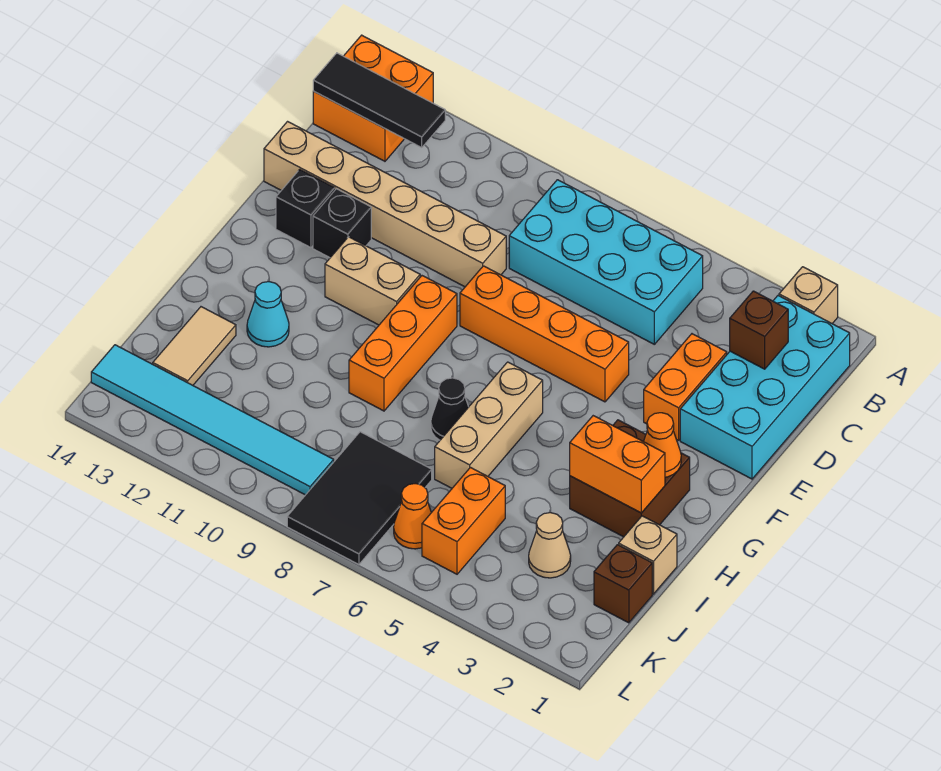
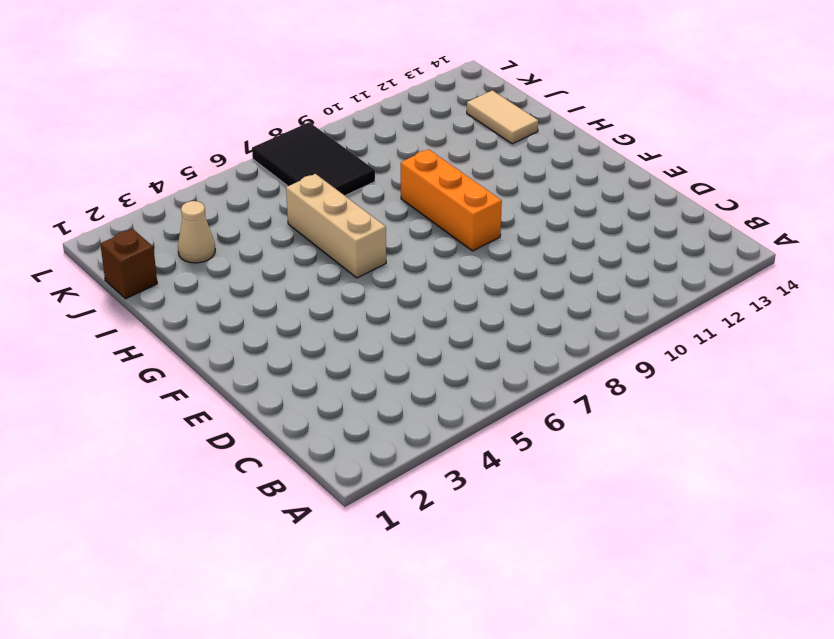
none -> tan 1x1 brick [779,267,838,324]
none -> orange 2x2 brick [313,35,433,161]
none -> cyan 2x4 brick [680,296,850,479]

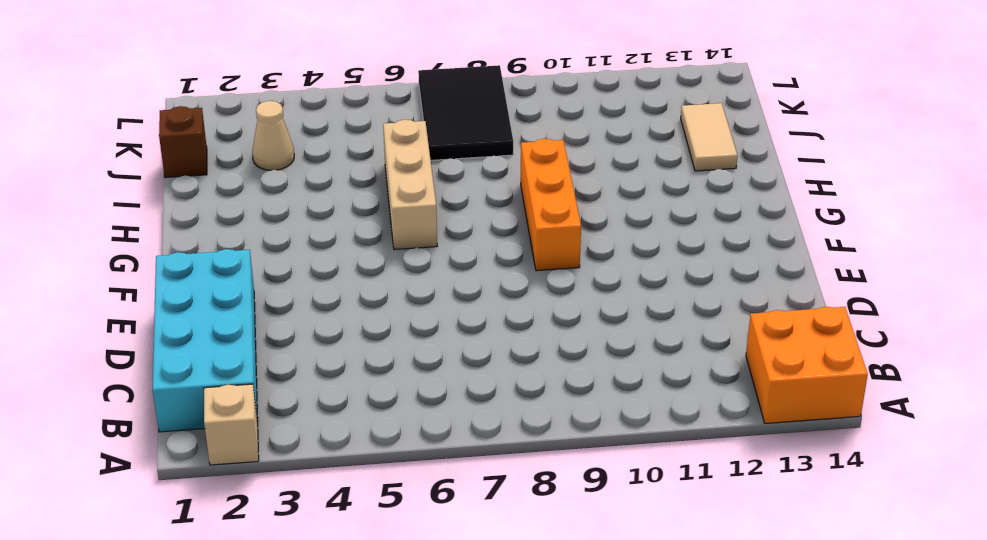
none -> cyan 2x4 brick [509,180,703,344]
none -> orange 1x2 brick [644,334,727,440]
none -> tan 1x6 brick [264,122,506,287]

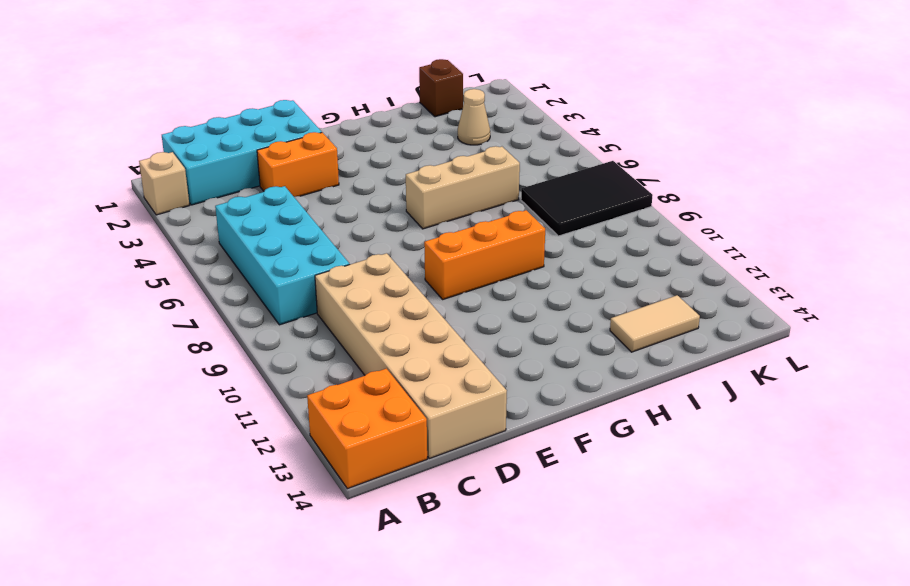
tan 2x6 brick [315,253,507,458] -> tan 1x6 brick [264,122,506,287]
none -> orange 1x4 brick [460,266,629,402]
none -> black 1x1 brick [313,189,371,258]
none -> black 1x1 brick [276,170,335,248]

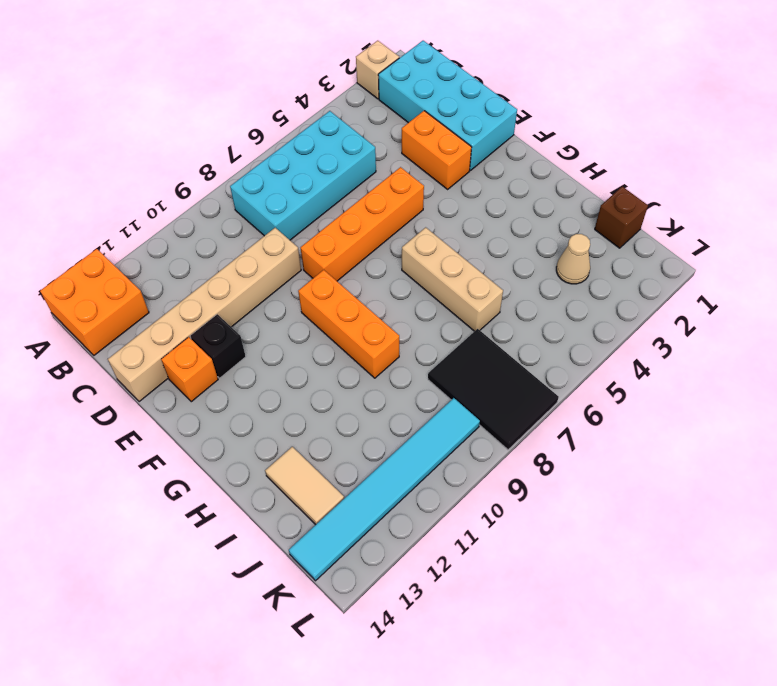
orange 1x1 brick [161,337,218,402] -> black 1x1 brick [276,170,335,248]
none -> tan 1x2 brick [325,237,420,325]
none -> brown 2x2 brick [570,420,690,537]
none -> black 1x1 cone [431,378,469,440]

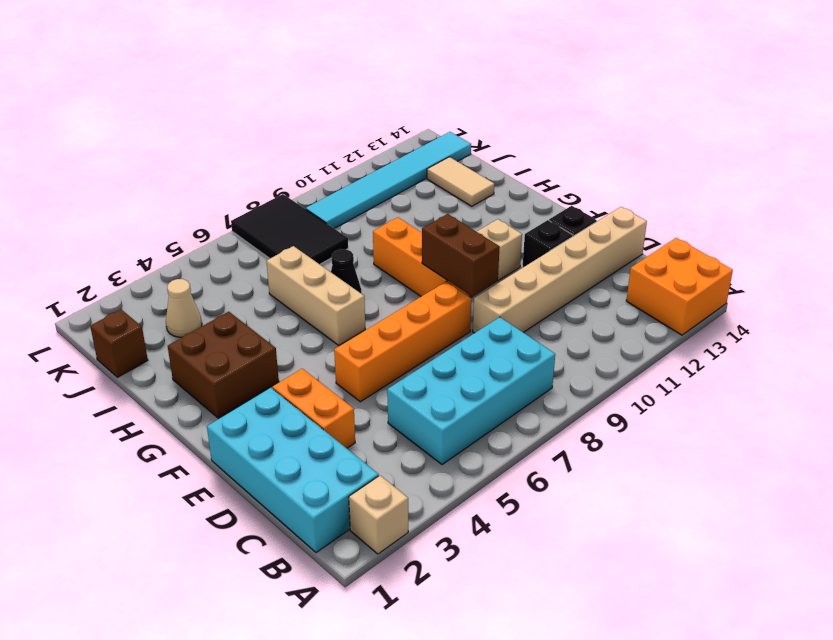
brown 1x2 brick [422,214,500,297] -> none
none -> cyan 1x1 cone [247,282,289,347]
none -> tan 1x1 brick [619,516,677,594]
none -> orange 1x2 brick [422,468,505,574]

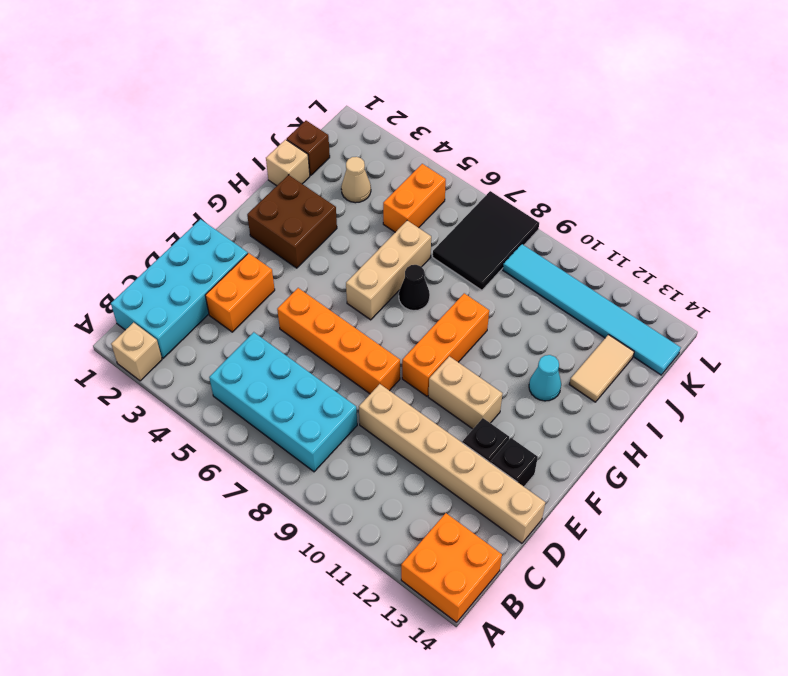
none -> orange 1x1 cone [394,484,431,549]
none -> black 1x3 tile [313,53,445,147]
none -> brown 1x1 brick [730,291,788,369]

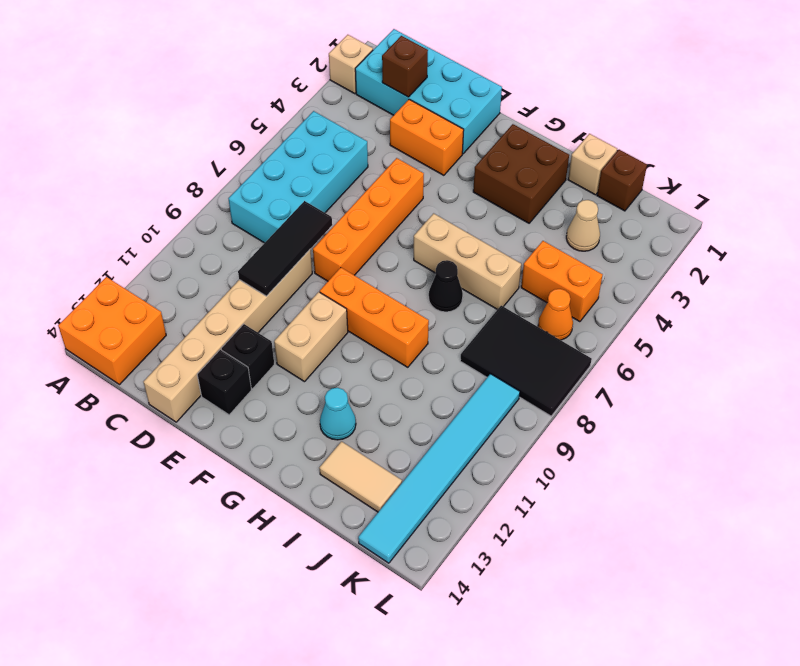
black 1x3 tile [238,201,332,296] -> black 1x3 tile moved to [313,53,445,147]
none -> orange 1x1 cone [644,413,681,477]
none -> orange 1x2 brick [570,416,665,513]

